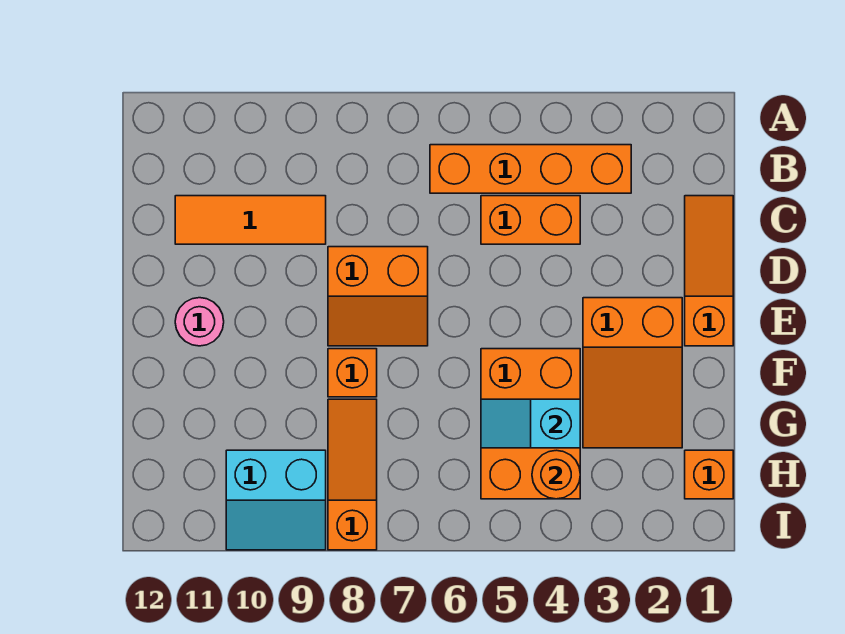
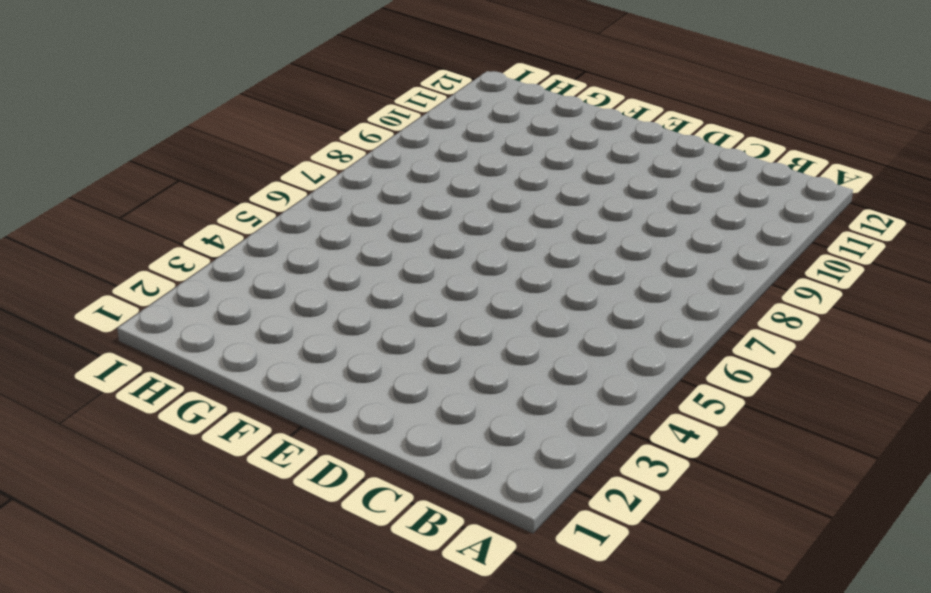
none -> orange 1x4 brick [430,145,631,193]
none -> orange 1x3 slope [685,196,733,346]
none -> orange 1x2 brick [481,196,580,244]

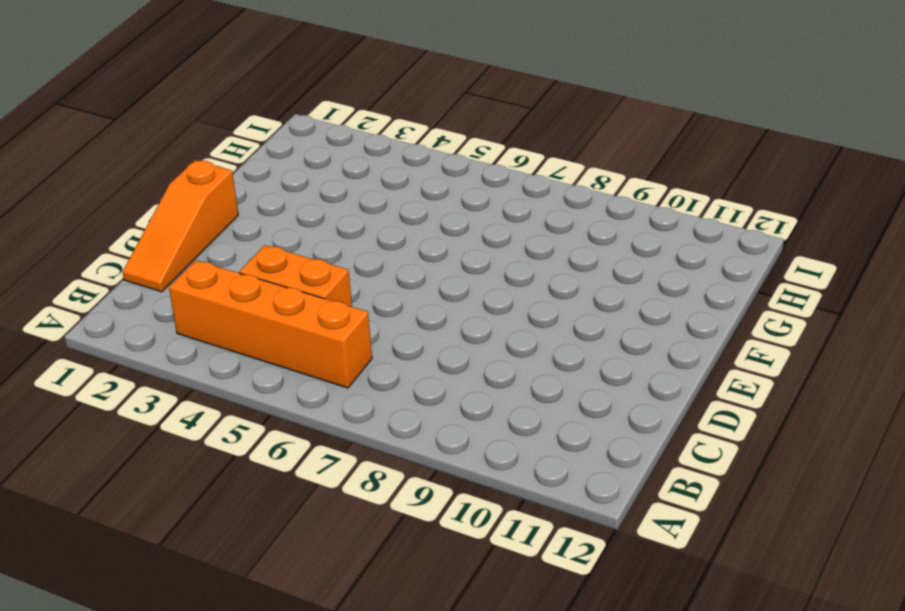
none -> orange 1x3 tile [175,196,326,244]
none -> orange 2x2 slope [328,247,428,346]
none -> orange 2x3 slope [583,298,682,448]

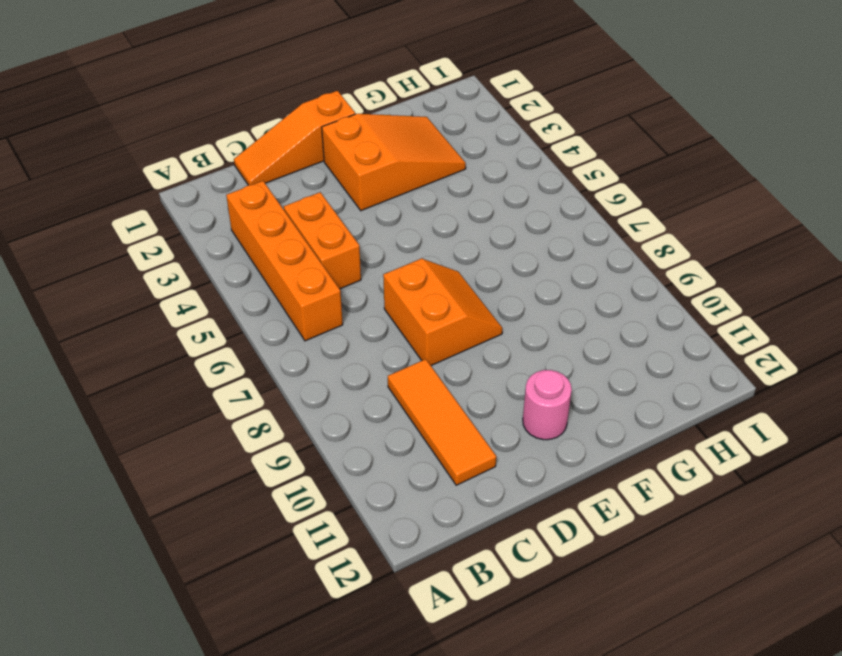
none -> orange 2x3 brick [481,349,580,499]
none -> orange 1x1 brick [328,349,377,397]
none -> orange 1x3 slope [328,399,377,550]

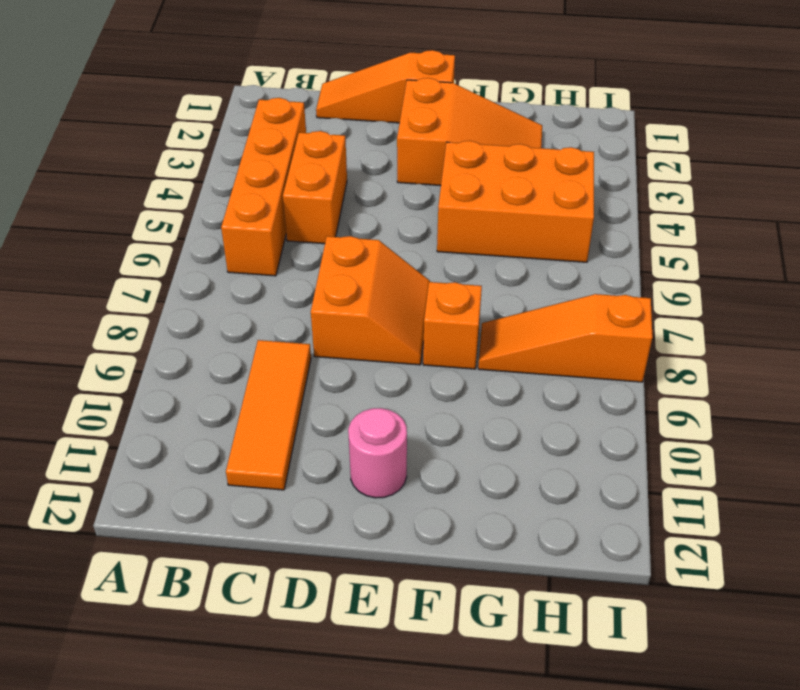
none -> orange 1x1 brick [685,450,733,499]
none -> cyan 2x2 slope [226,450,326,550]
none -> cyan 1x2 slope [481,399,580,448]

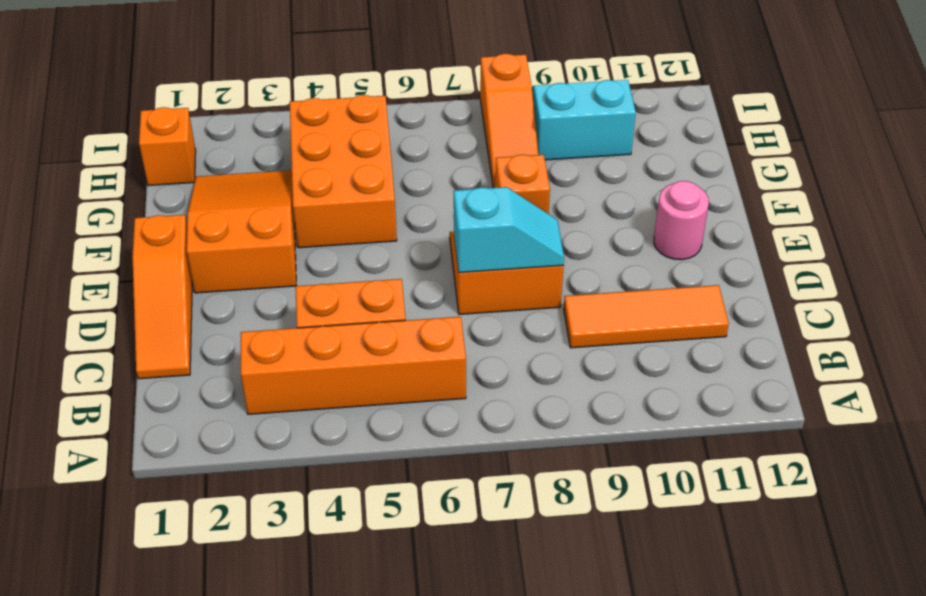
cyan 1x2 slope [454,187,564,273] -> cyan 1x2 slope moved to [481,399,580,448]
none -> orange 1x1 round brick [532,450,580,499]

